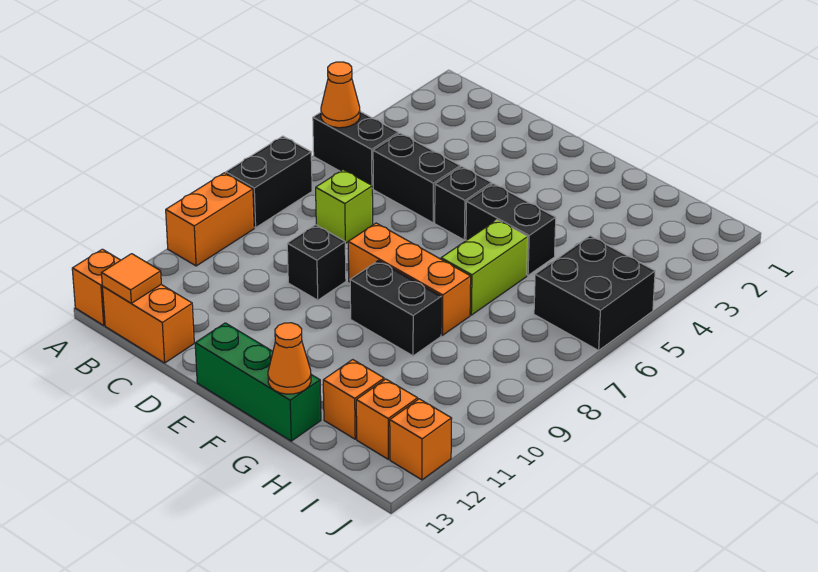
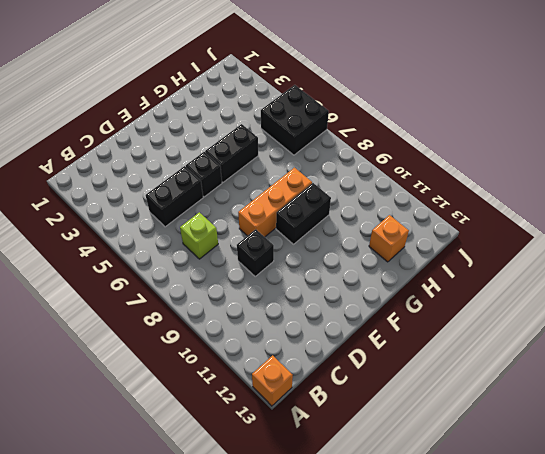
none -> black 1x2 brick [313,112,398,189]
none -> black 1x2 brick [226,136,312,228]
none -> orange 1x2 brick [166,173,254,266]

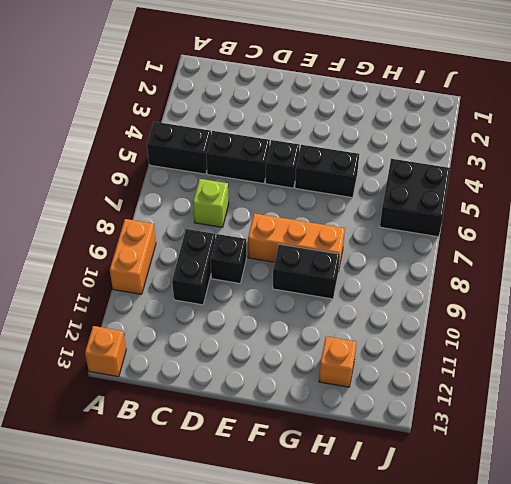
black 1x2 brick [172,229,215,305] -> black 1x2 brick moved to [226,136,312,228]
none -> orange 1x2 brick [103,285,194,363]
none -> green 1x3 brick [195,323,321,441]
none -> lime 1x2 brick [441,220,528,315]

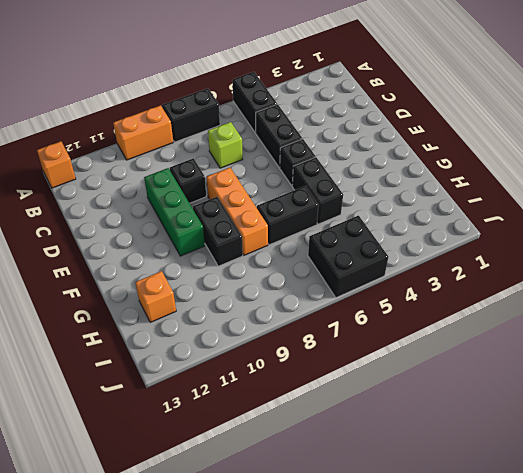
green 1x3 brick [144,168,205,256] -> green 1x3 brick moved to [195,323,321,441]
black 1x2 brick [257,186,319,245] -> lime 1x2 brick [441,220,528,315]
none -> orange 1x2 brick [103,285,194,363]
none -> orange 1x1 brick [356,379,418,459]
none -> orange 1x1 brick [390,399,452,480]

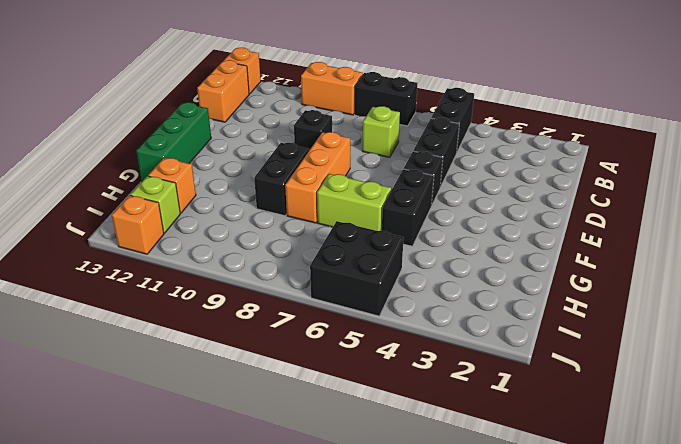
lime 1x1 brick [131,176,180,233] -> orange 1x1 brick [356,379,418,459]
none -> orange 1x1 cone [321,62,360,128]
none -> orange 1x1 tile [102,254,161,303]
none -> orange 1x1 cone [268,323,311,394]

